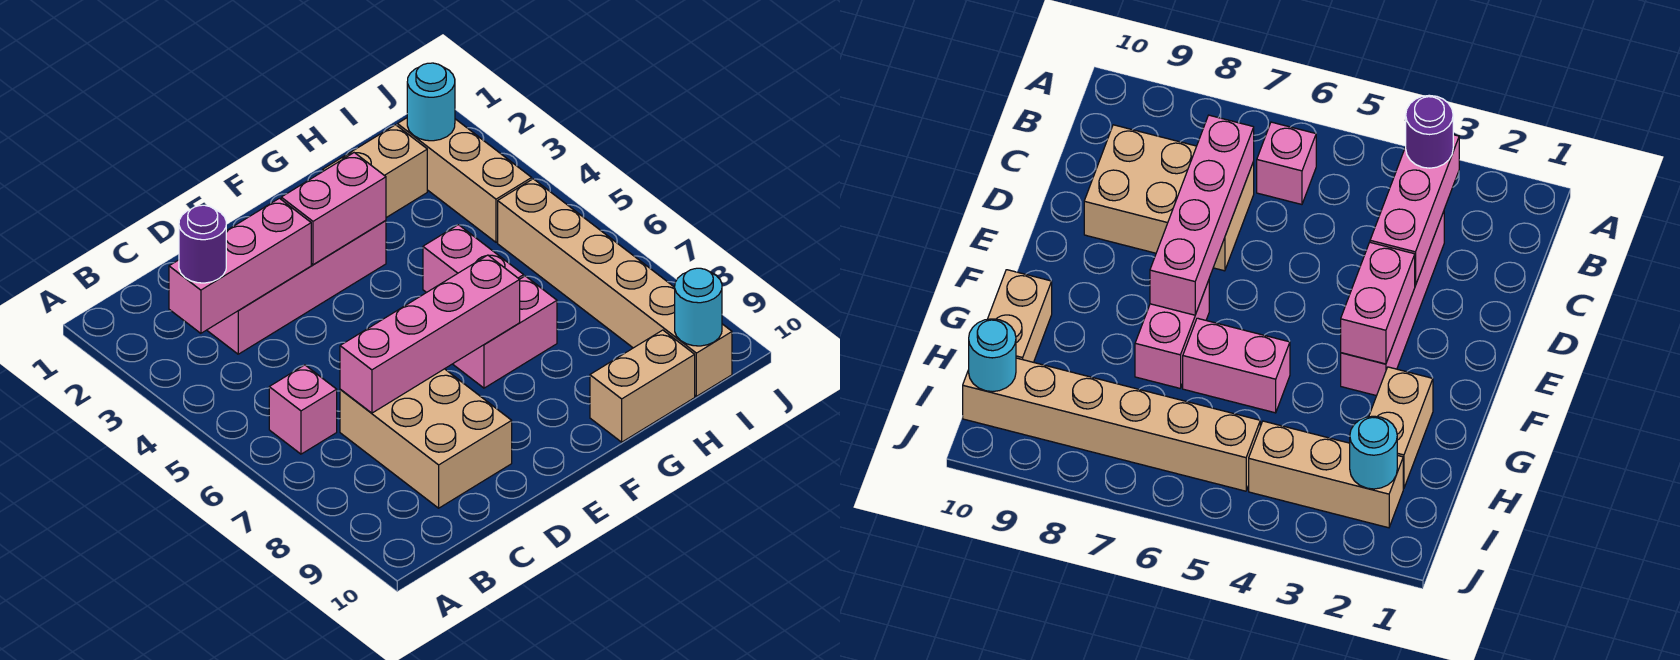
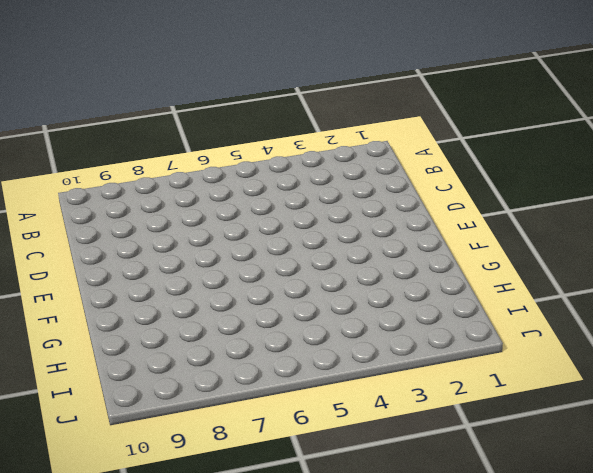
none -> pink 1x1 brick [269,365,337,454]
none -> pink 1x4 brick [207,220,386,354]
none -> tan 2x3 brick [340,369,512,508]

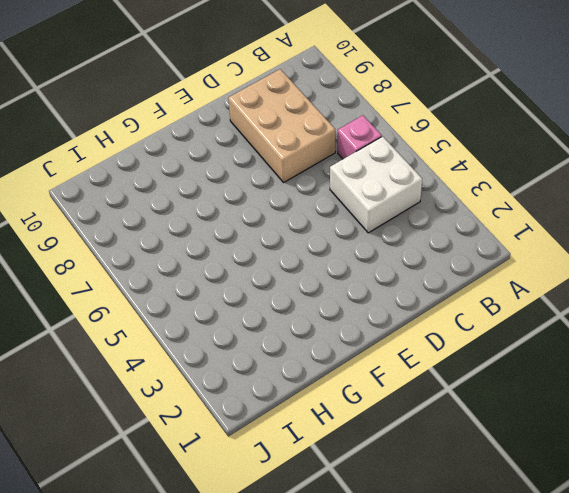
white 2x2 brick [330,136,422,233] -> none
none -> pink 1x4 brick [207,220,386,354]
none -> pink 1x2 brick [453,276,557,388]
none -> tan 1x2 brick [323,125,427,218]

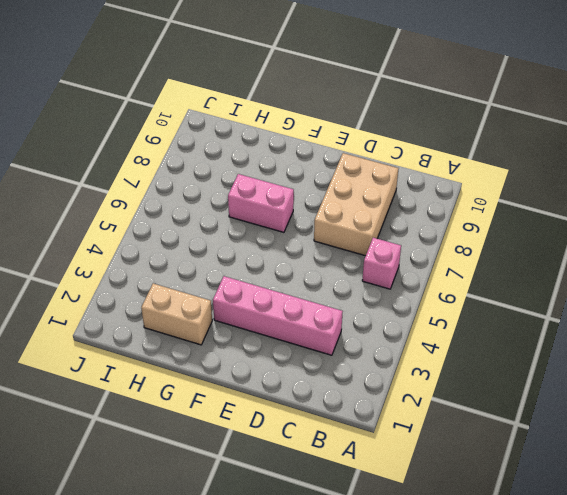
none -> pink 1x2 brick [423,225,524,293]
none -> tan 1x2 brick [590,330,695,442]
none -> tan 1x3 brick [397,118,532,242]

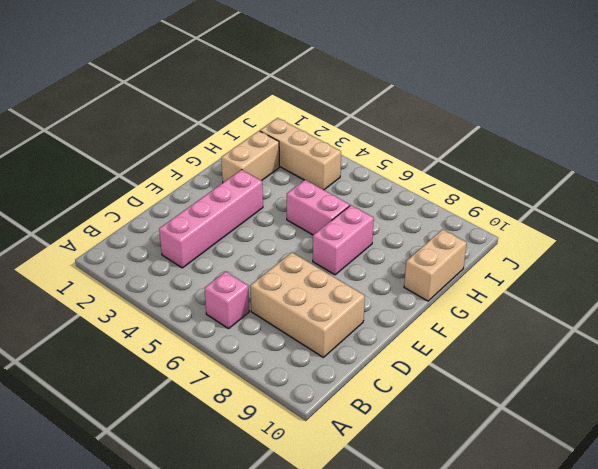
none -> tan 1x6 brick [498,179,732,396]
none -> pink 1x3 brick [169,198,311,333]
none -> pink 1x4 brick [340,255,520,413]

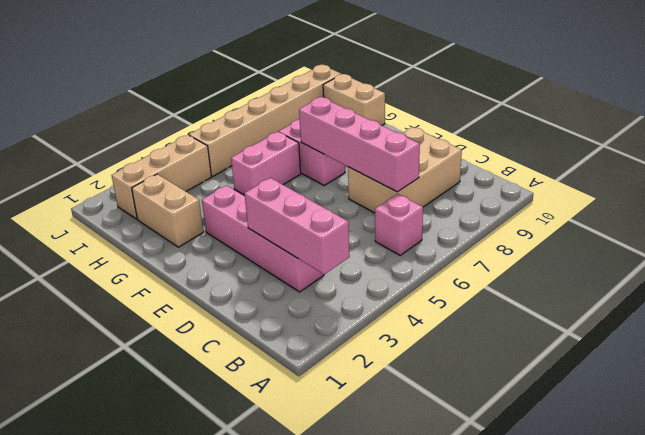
none -> pink 1x2 brick [281,153,386,265]
none -> cyan 1x1 round brick [407,63,455,141]
none -> cyan 1x1 round brick [675,268,722,346]

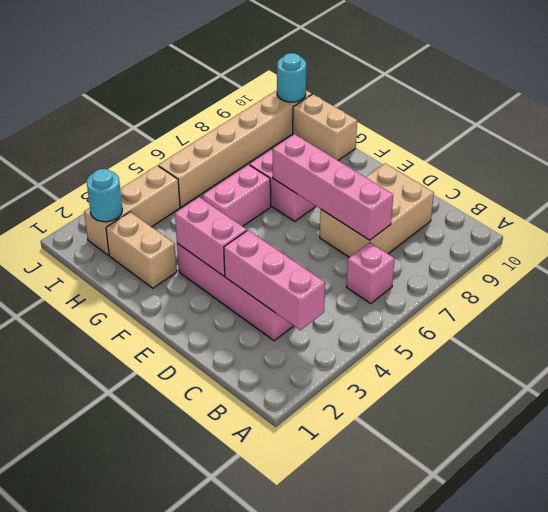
none -> purple 1x1 round brick [179,205,226,283]

